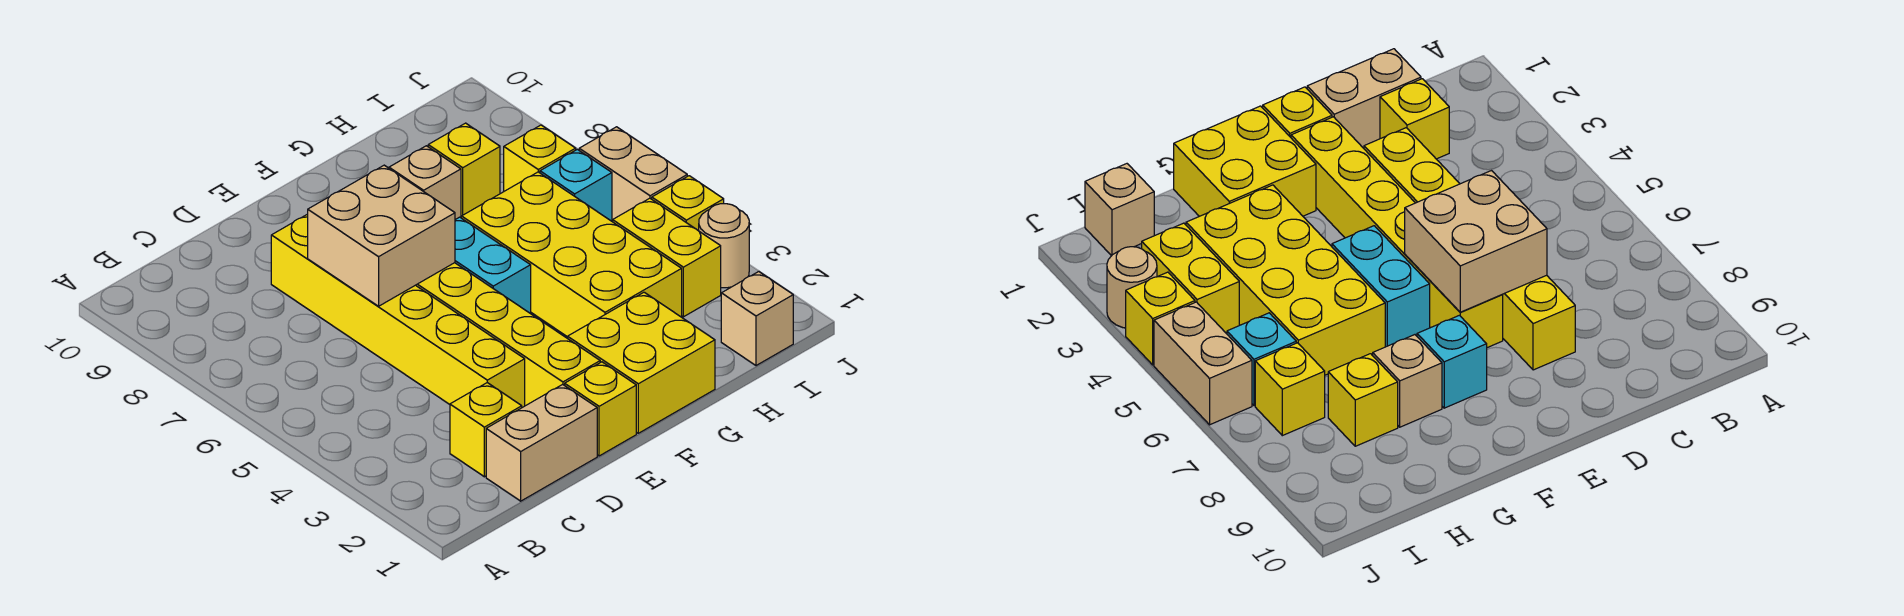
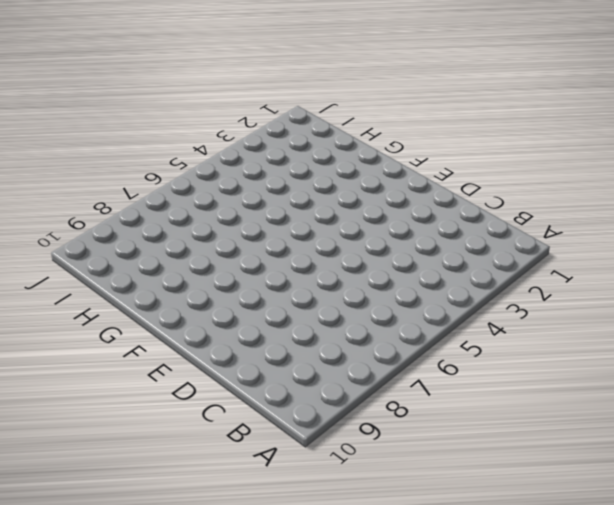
none -> tan 1x2 brick [486,384,597,501]
none -> yellow 1x1 brick [450,383,522,477]
none -> yellow 1x6 brick [271,214,525,408]

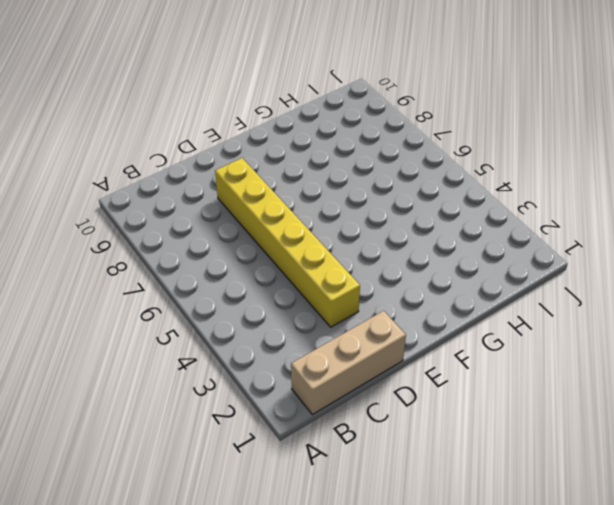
tan 1x3 brick [291,311,406,415] -> tan 1x2 brick [486,384,597,501]
none -> yellow 1x1 brick [450,383,522,477]
none -> yellow 1x1 brick [565,362,636,456]
none -> yellow 1x6 brick [416,263,600,406]

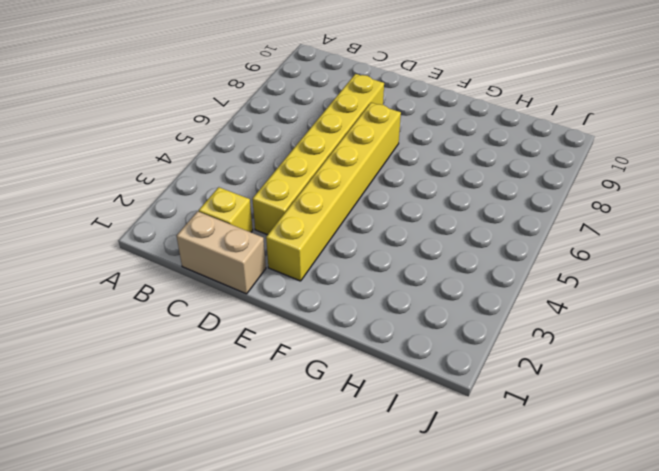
none -> yellow 1x1 brick [565,362,636,456]
none -> yellow 2x2 brick [568,292,715,433]
none -> cyan 1x2 brick [455,217,531,314]

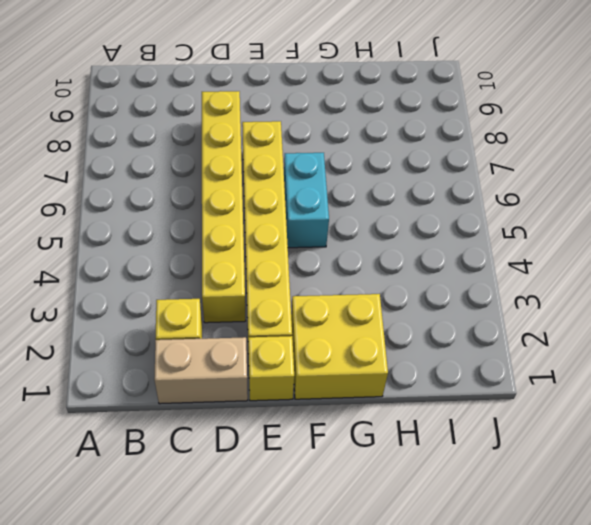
none -> cyan 1x1 brick [1417,315,1487,408]
none -> yellow 2x4 brick [462,172,682,337]
none -> tan 1x1 brick [389,146,461,220]

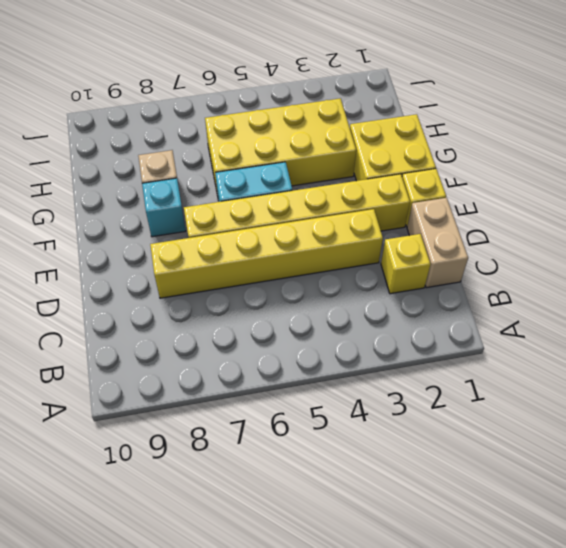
none -> yellow 1x1 brick [428,123,500,217]
none -> tan 1x1 brick [721,272,793,366]
none -> yellow 1x2 brick [613,198,721,317]

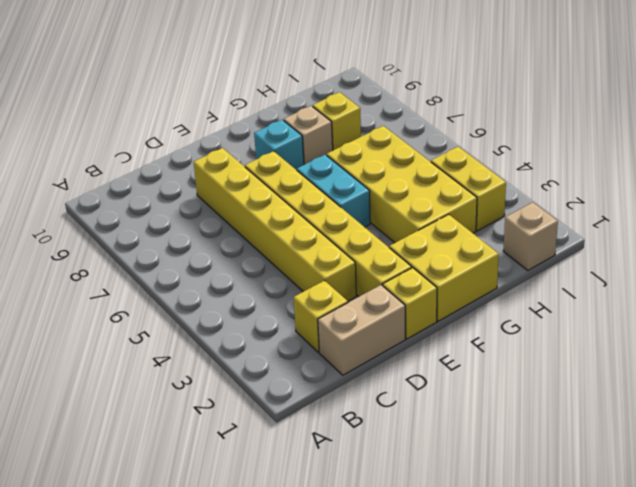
none -> cyan 1x1 brick [540,149,612,221]
none -> yellow 1x1 brick [504,125,576,191]
none -> tan 1x1 round brick [699,204,749,288]

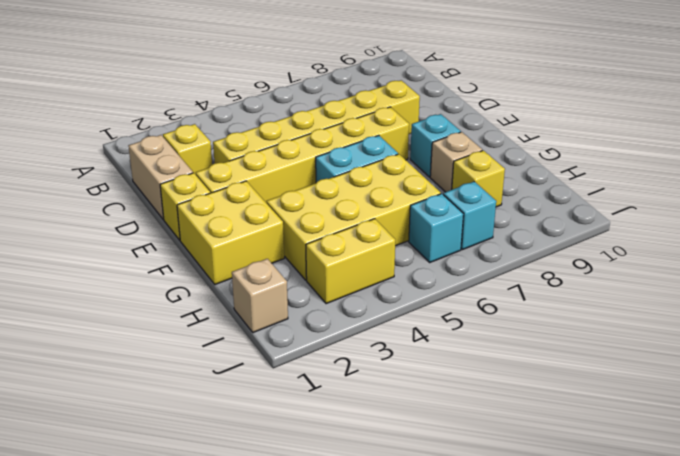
cyan 1x1 brick [443,182,496,250] -> yellow 1x1 brick [504,125,576,191]
none -> tan 1x1 round brick [699,204,749,288]
none -> yellow 1x1 brick [652,176,724,231]
none -> tan 1x2 brick [579,127,687,220]

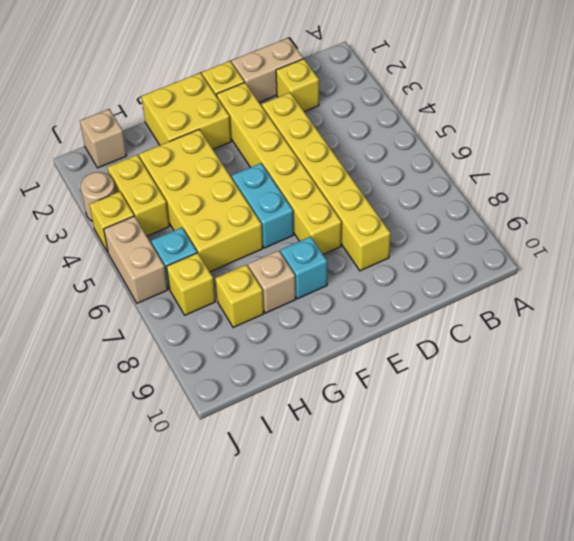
none -> tan 2x2 brick [308,165,455,306]

